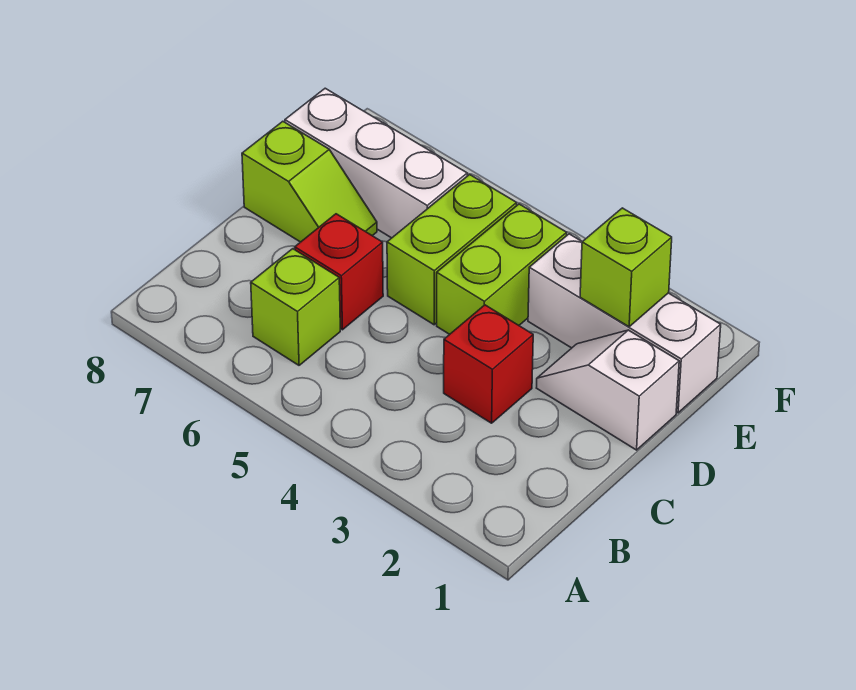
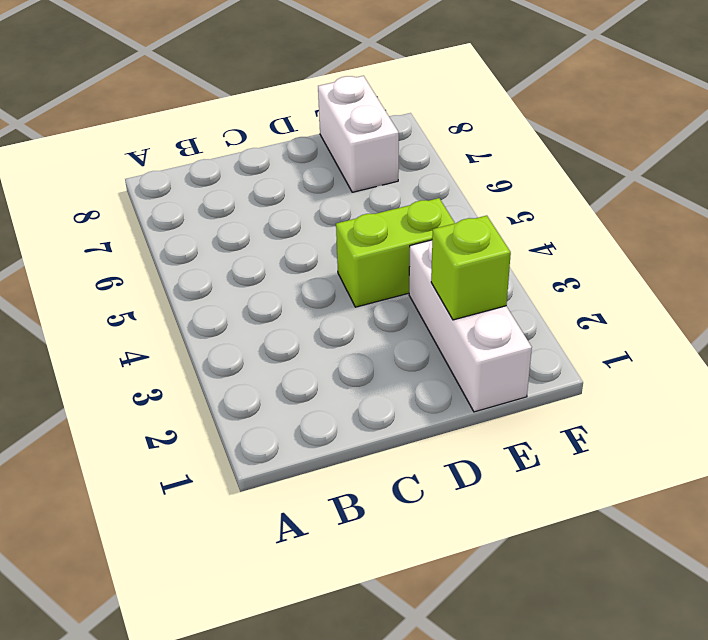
white 1x2 brick [318,76,399,192] -> white 1x3 brick [285,88,467,238]
none -> lime 1x1 brick [251,249,340,365]
none -> red 1x1 brick [444,305,533,423]

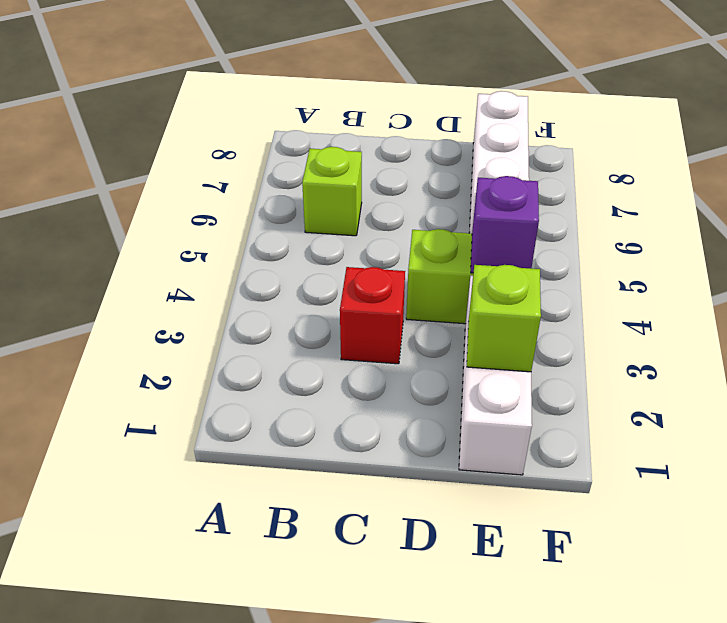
purple 1x1 brick [471,176,539,273] -> none
none -> red 1x1 brick [295,214,383,330]
none -> white 1x2 slope [537,330,679,450]

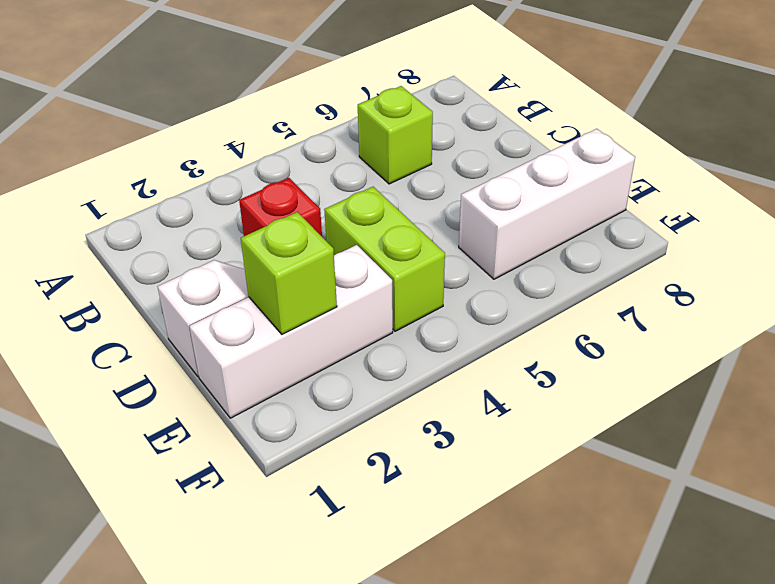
none -> red 1x1 brick [295,214,383,330]
none -> lime 1x2 brick [387,175,517,325]

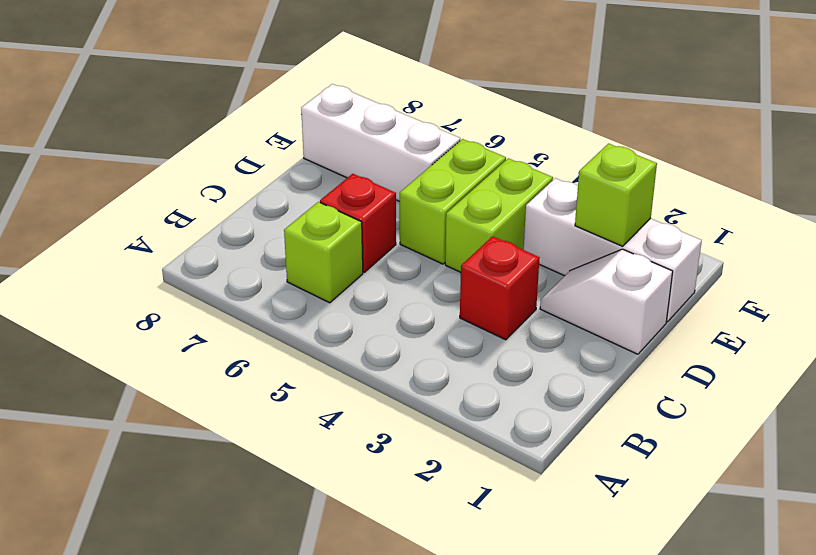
none -> lime 1x2 slope [242,121,377,242]

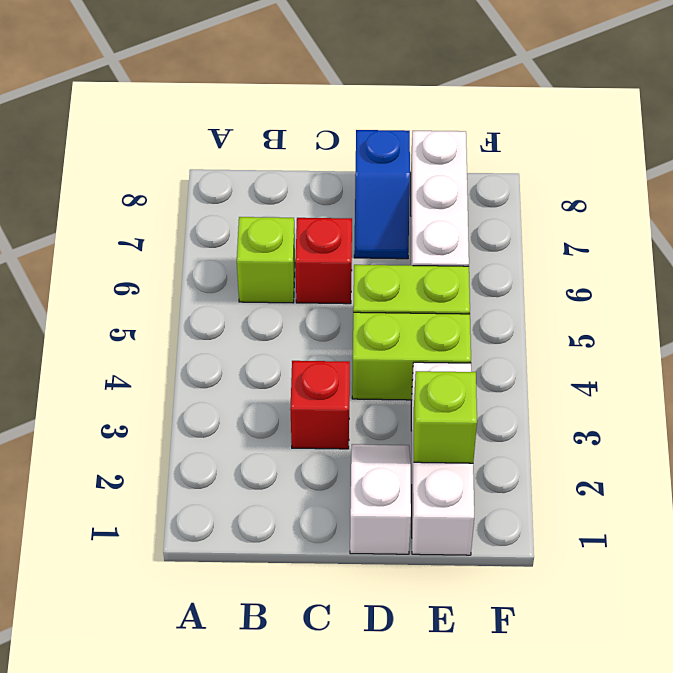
blue 1x2 slope [354,130,410,259] -> lime 1x2 slope [242,121,377,242]

